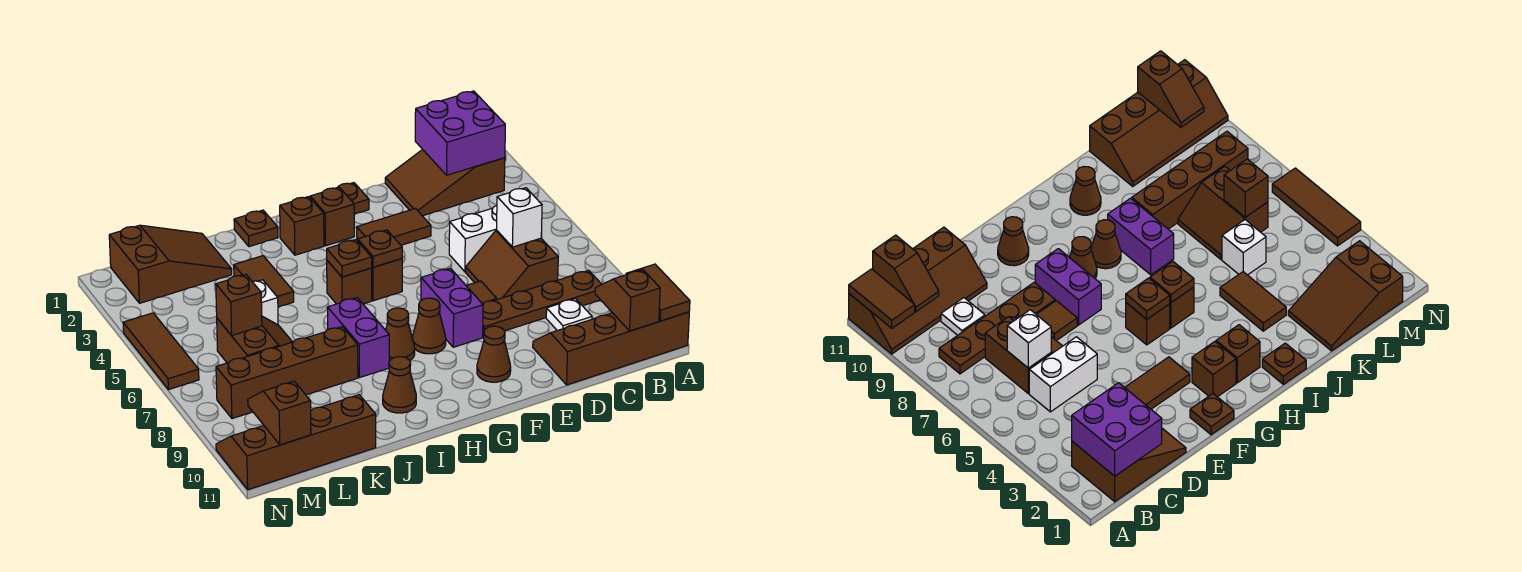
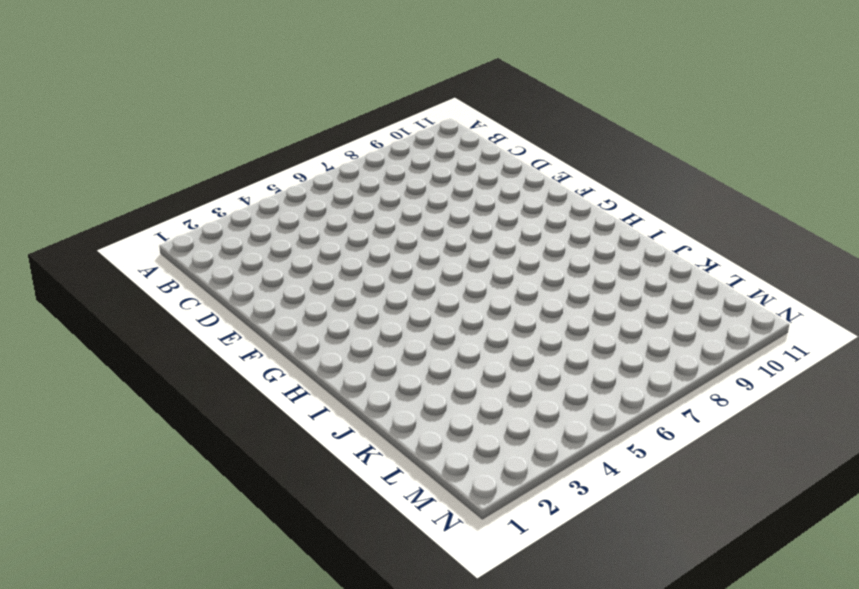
none -> brown 2x4 slope [533,312,689,385]
none -> brown 2x3 slope [385,149,505,216]
none -> brown 1x4 plate [482,270,602,337]
none -> white 1x2 brick [449,205,497,272]

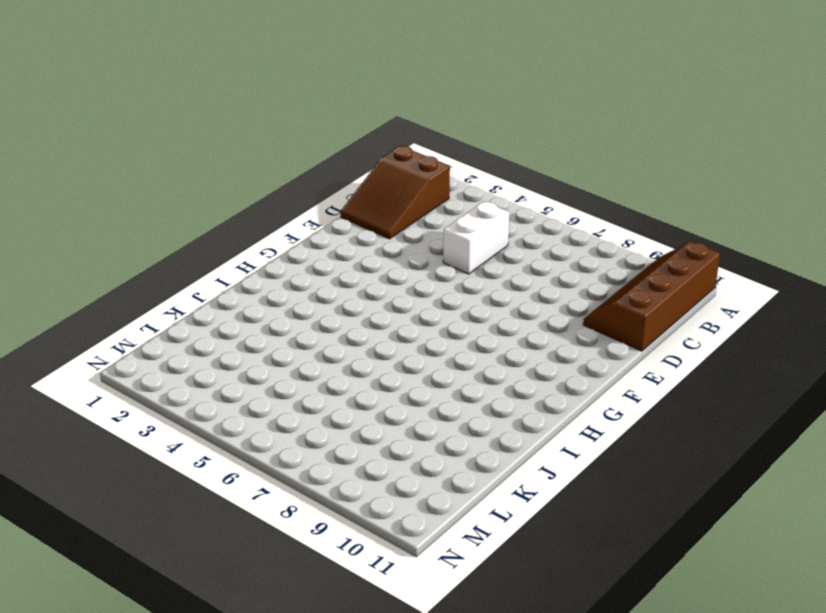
none -> brown 1x4 plate [482,270,602,337]
none -> brown 2x2 slope [466,230,558,299]
none -> white 1x1 plate [546,299,592,331]
none -> brown 1x2 tile [357,209,431,245]

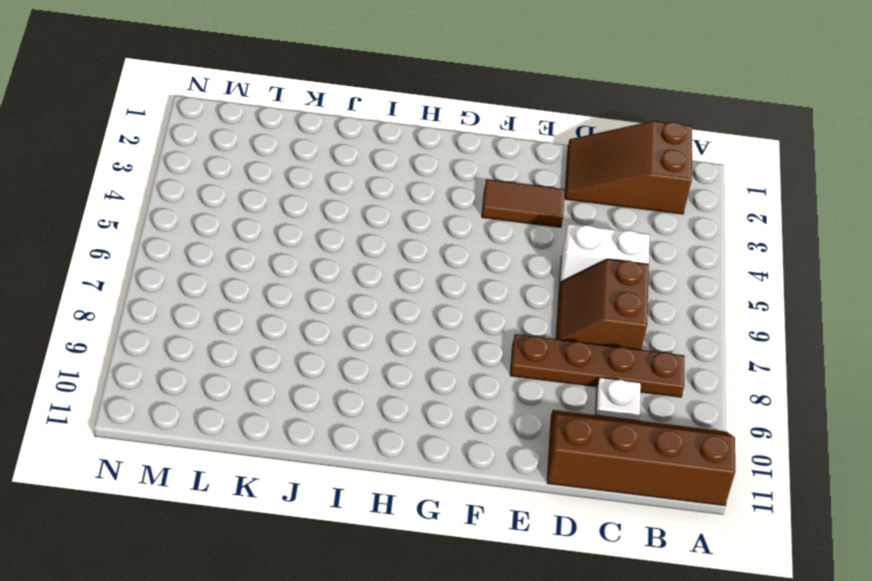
none -> brown 1x1 tile [466,281,497,303]
none -> brown 1x1 plate [338,183,369,214]
none -> purple 1x2 brick [421,268,483,347]
none -> brown 1x1 cone [477,326,511,382]

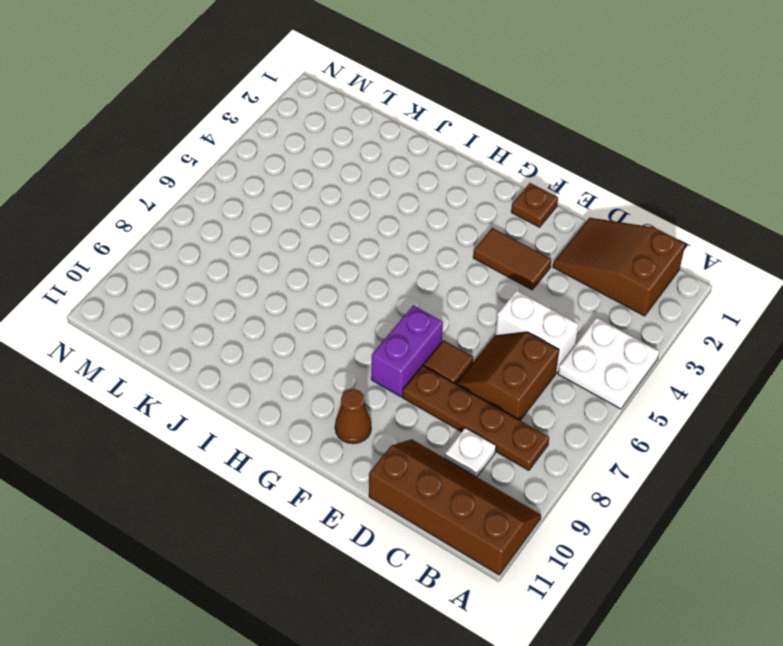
white 2x2 plate [558,318,659,409] -> none
none -> brown 1x1 brick [310,187,354,246]
none -> brown 1x1 brick [372,259,402,301]
none -> brown 1x1 cone [412,298,446,354]
none -> brown 1x1 brick [280,197,324,255]

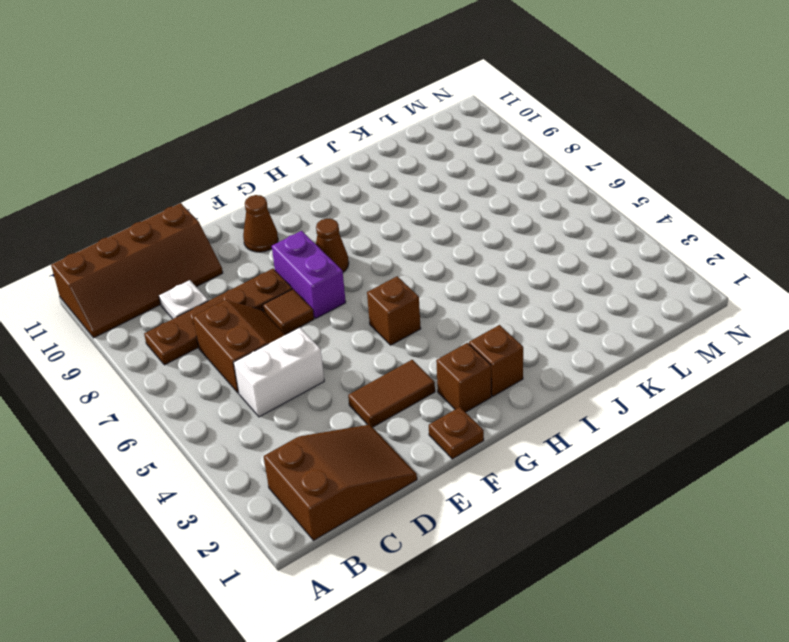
none -> brown 1x1 brick [327,260,372,304]
none -> brown 1x1 cone [386,308,415,361]
none -> brown 1x1 plate [234,210,278,247]
none -> purple 1x2 brick [327,298,389,378]

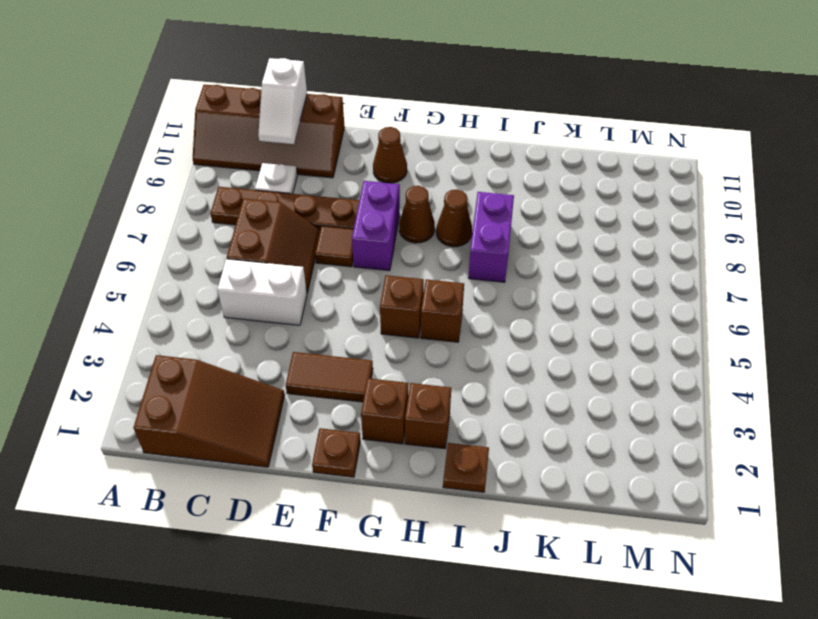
white 1x2 slope [258,58,307,144] -> none
none -> brown 1x1 cone [383,357,416,413]
none -> brown 1x2 tile [234,256,294,307]
none -> brown 1x4 brick [216,327,358,419]
none -> brown 2x3 slope [109,225,232,303]

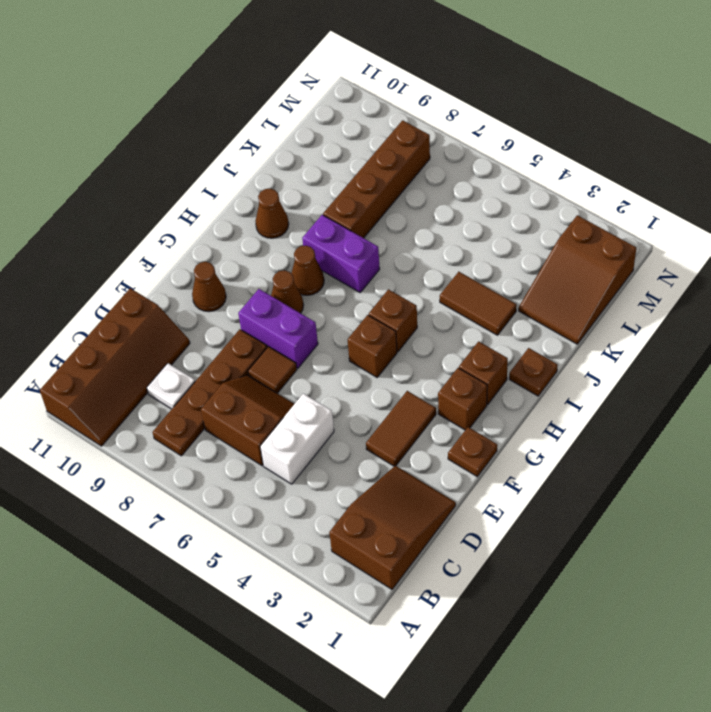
none -> white 1x1 brick [252,280,278,325]
none -> brown 2x2 slope [217,316,292,363]
none -> brown 2x4 slope [216,395,376,490]
none -> brown 1x3 tile [123,313,199,390]

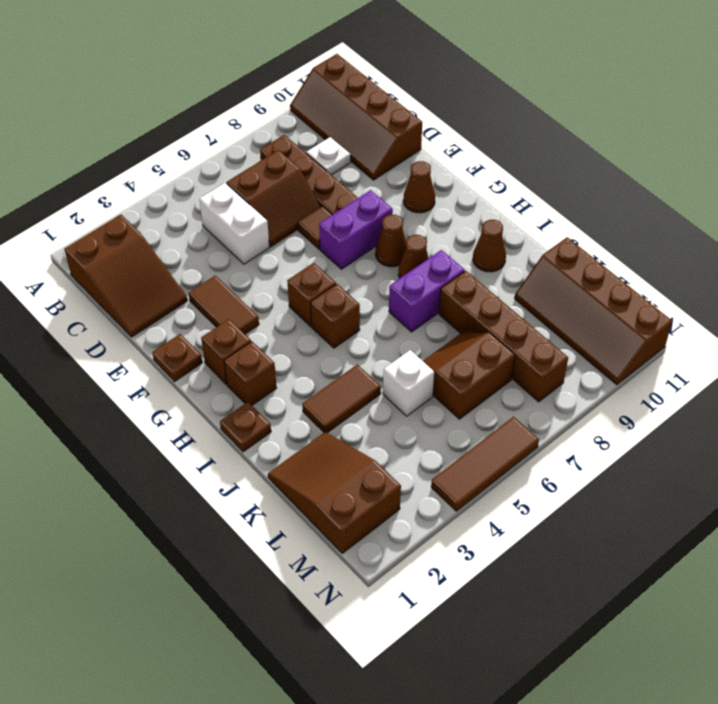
none -> brown 1x2 tile [626,264,690,321]
none -> purple 2x2 brick [415,91,505,175]
none -> brown 1x2 slope [595,270,660,331]
none -> white 1x1 brick [497,188,542,247]

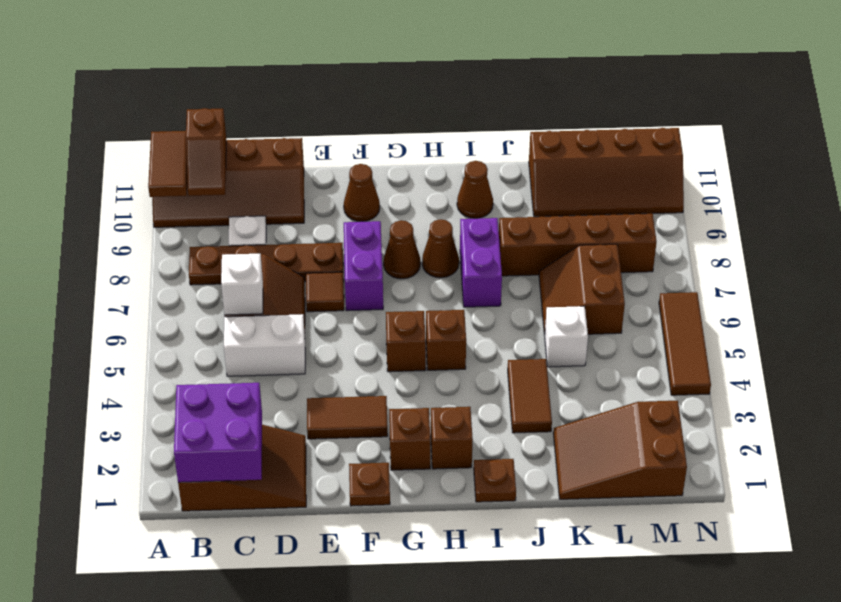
none -> brown 1x1 plate [358,230,402,267]
none -> brown 1x1 plate [327,240,372,277]
none -> brown 1x1 brick [216,275,262,336]
none -> brown 1x2 slope [248,381,311,445]

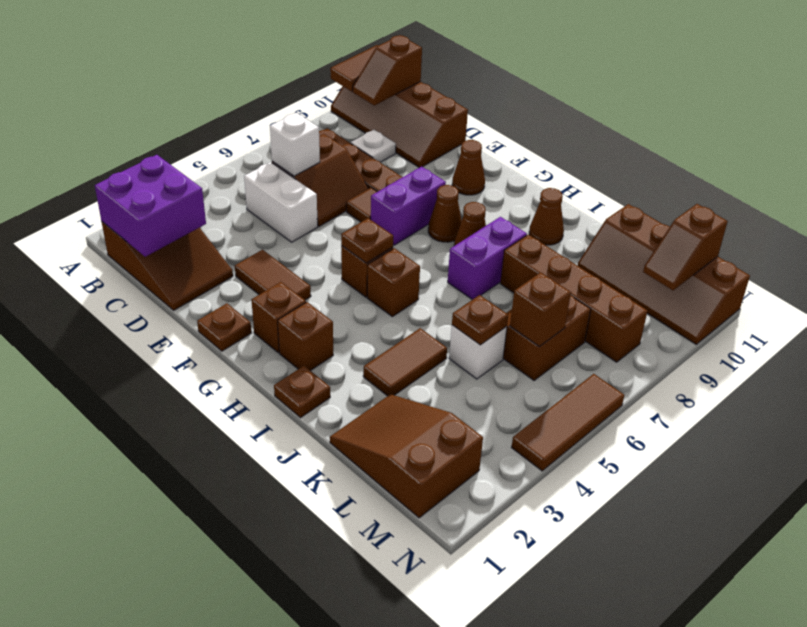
brown 1x1 plate [452,295,508,345] -> brown 1x1 plate moved to [327,240,372,277]

